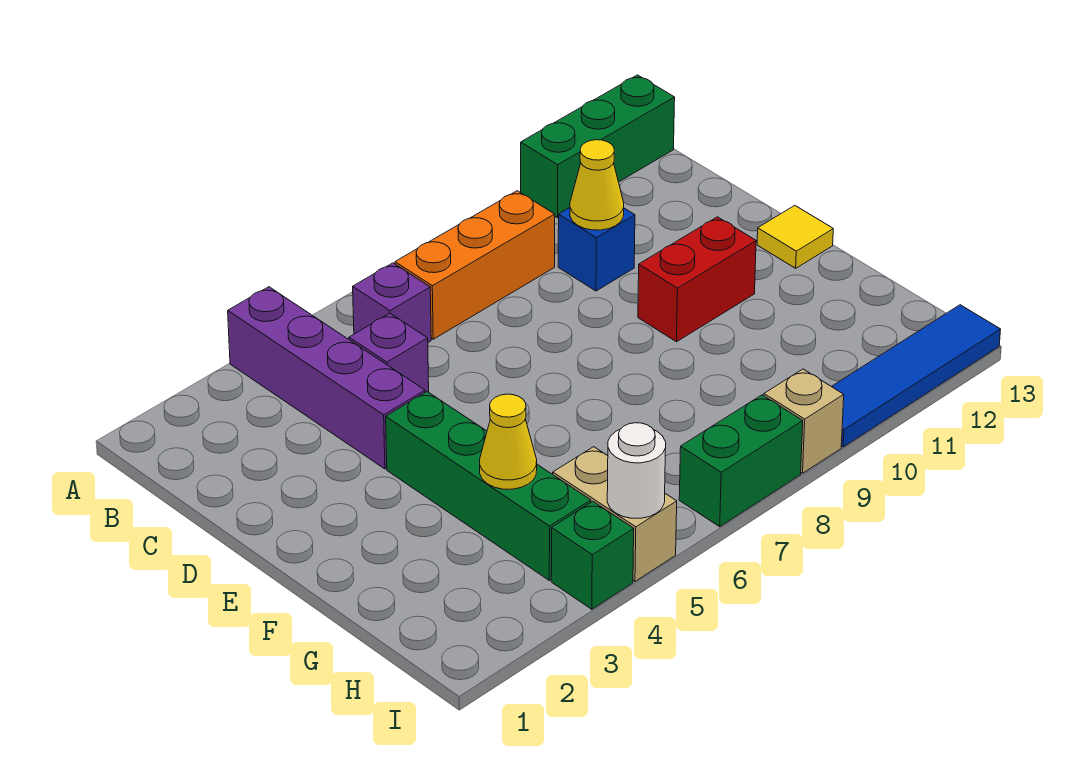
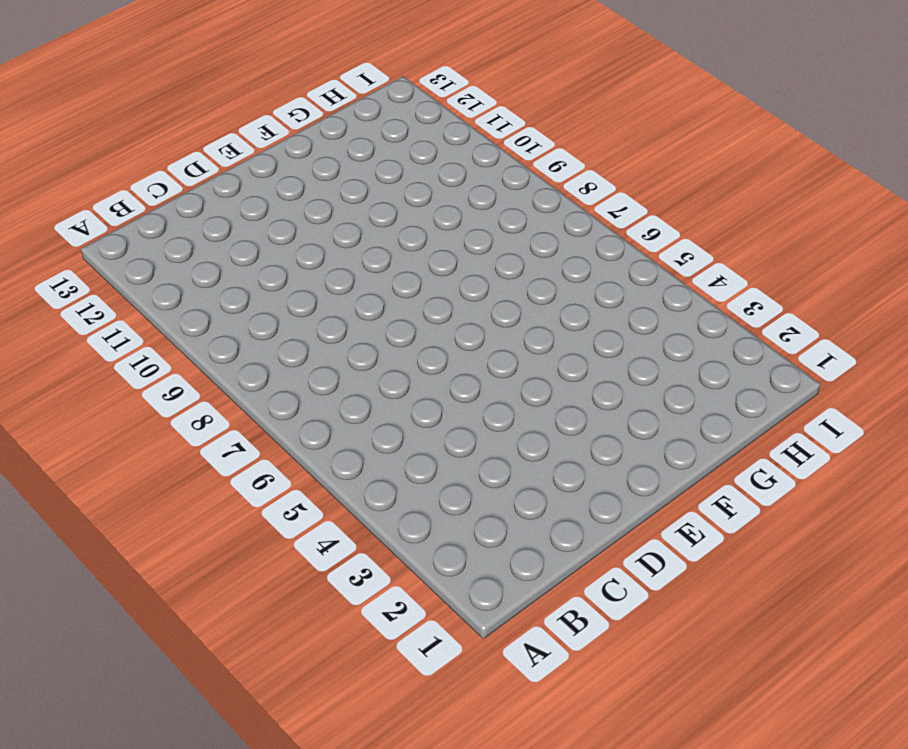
none -> purple 1x4 brick [228,287,425,469]
none -> green 1x3 brick [521,75,675,218]
none -> purple 1x1 brick [353,263,431,342]

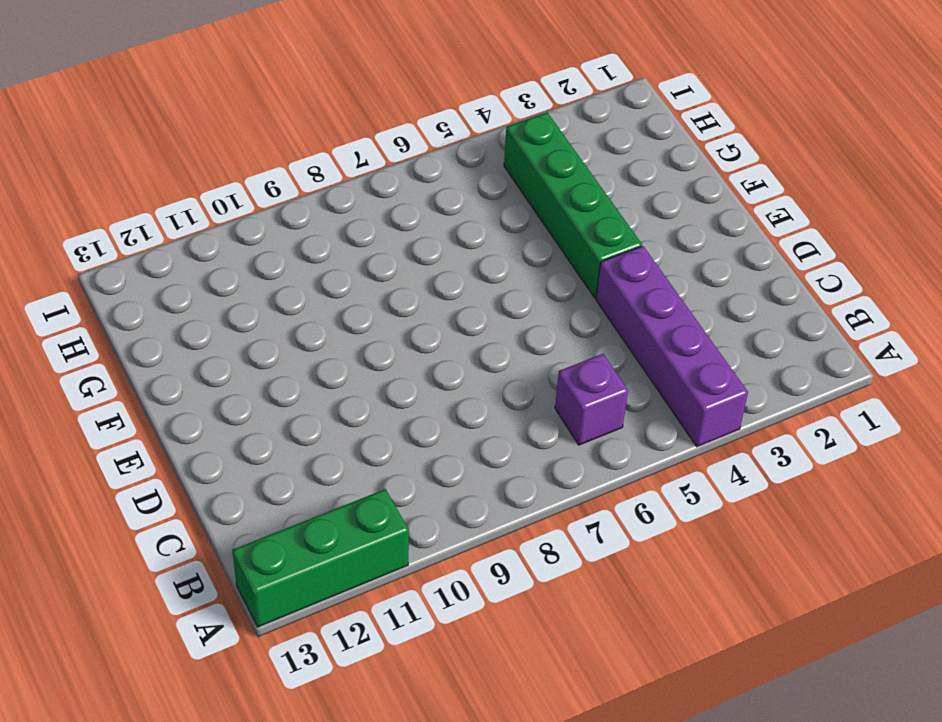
none -> orange 1x3 brick [395,191,555,339]
none -> purple 1x1 brick [349,313,429,392]
none -> blue 1x1 brick [558,208,635,291]

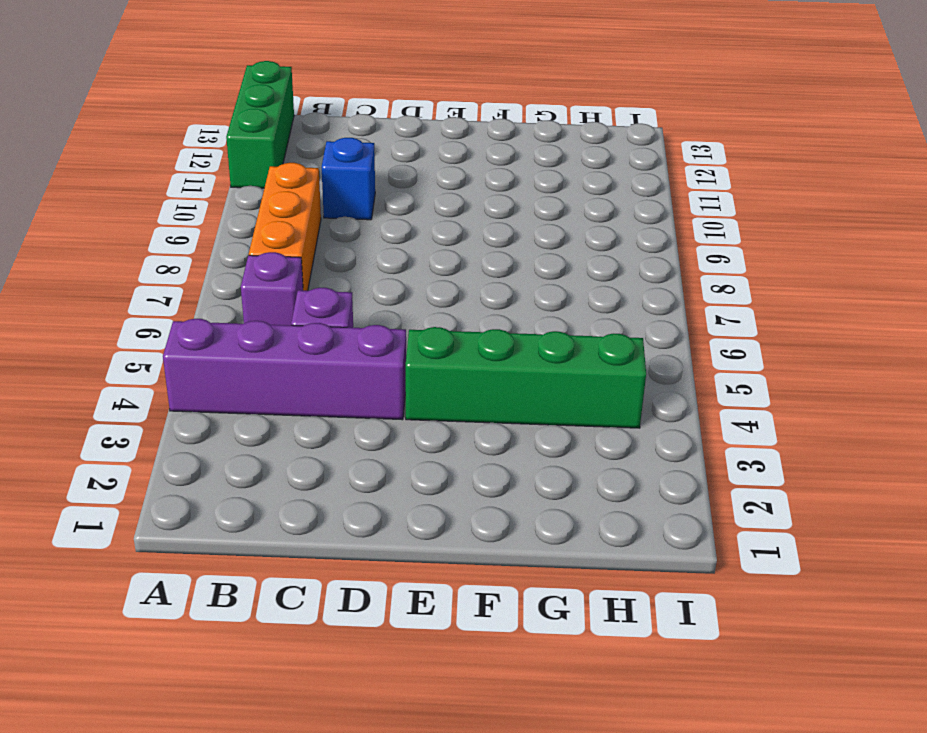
none -> red 1x2 brick [638,217,756,342]
none -> yellow 1x1 tile [757,205,833,268]
none -> tan 1x2 brick [553,447,677,581]

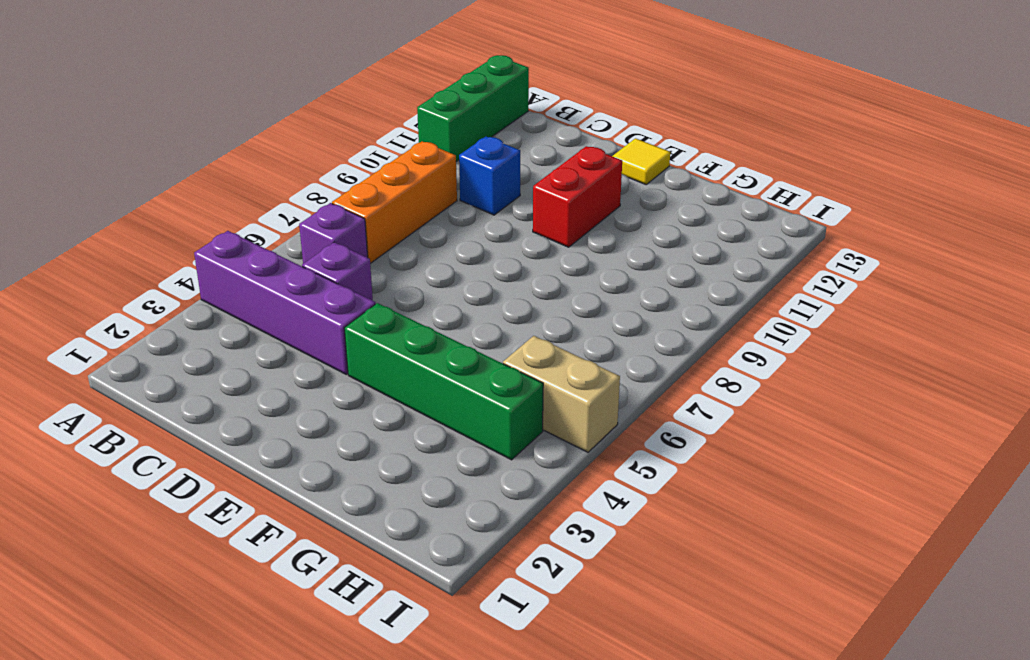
none -> green 1x1 brick [551,502,634,609]
none -> green 1x2 brick [679,395,803,527]
none -> tan 1x1 brick [764,369,844,473]

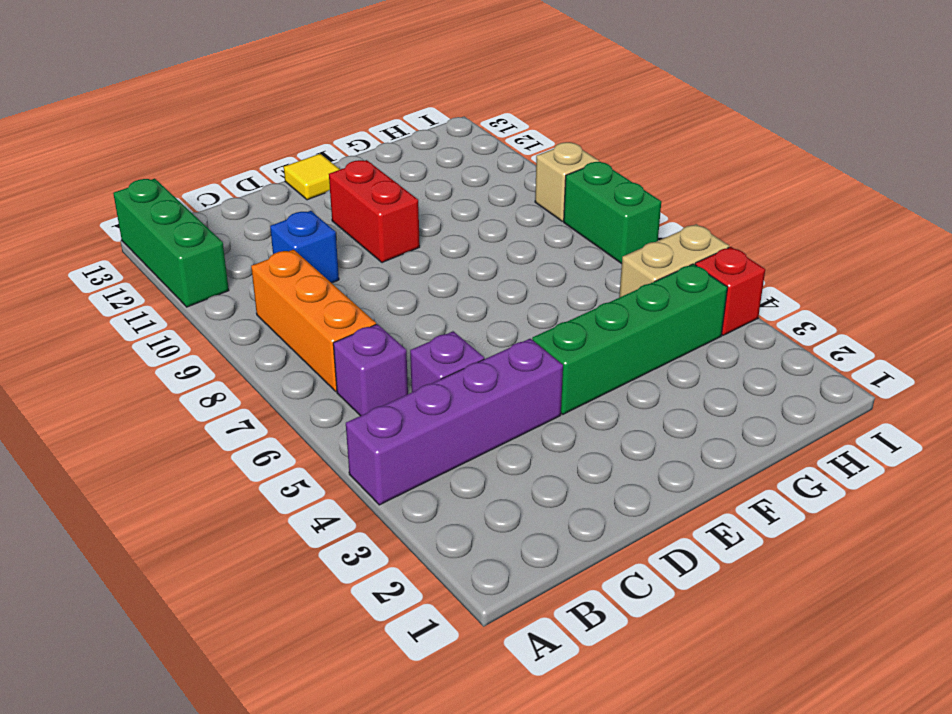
red 1x1 brick [695,247,765,335] -> green 1x1 brick [551,502,634,609]
none -> blue 1x4 tile [831,305,1001,447]
none -> yellow 1x1 cone [570,140,624,230]
none -> yellow 1x1 cone [480,394,537,489]

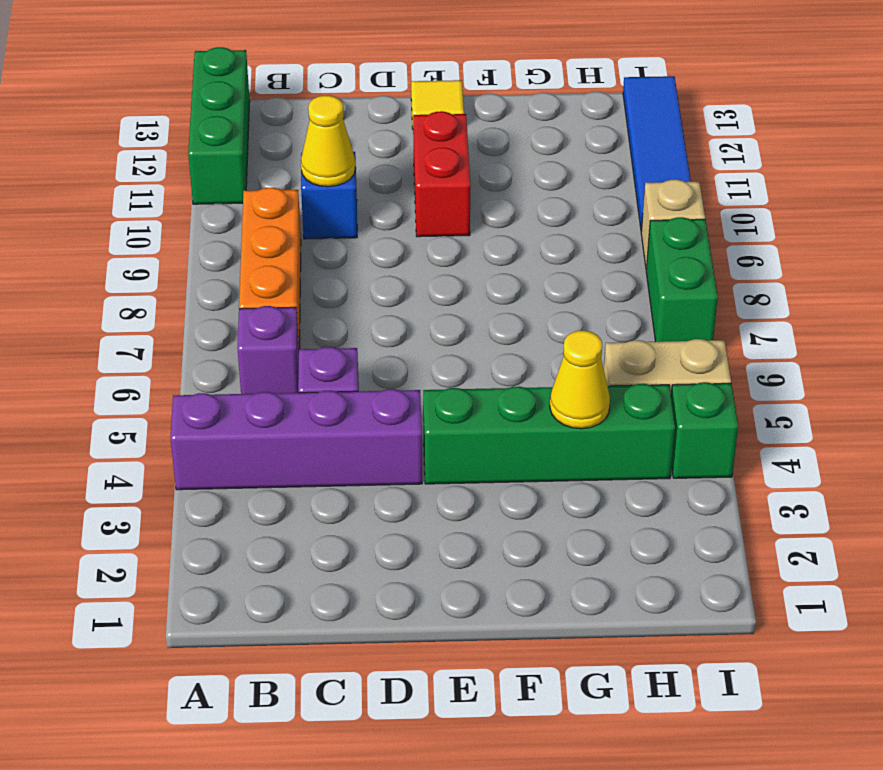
none -> white 1x1 round brick [607,423,666,518]

